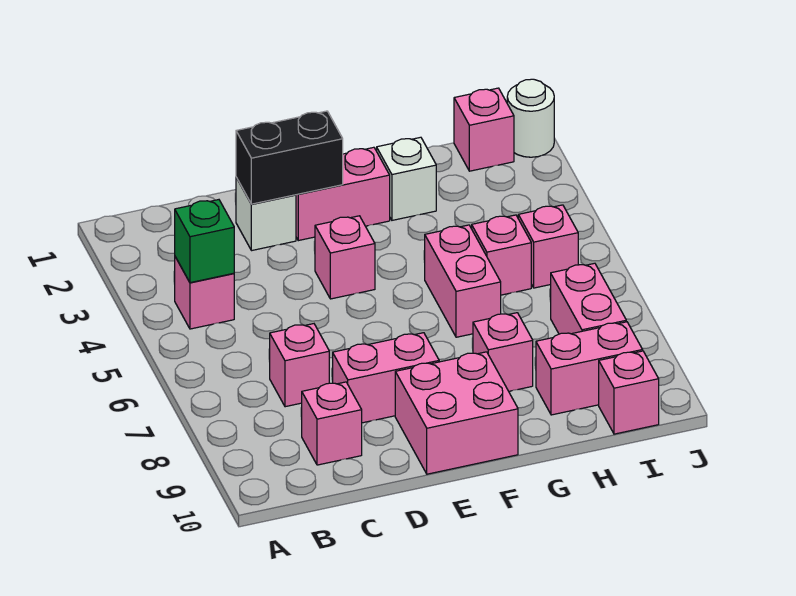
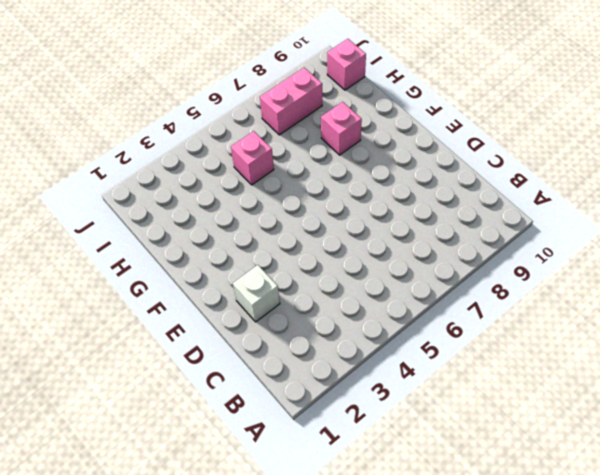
none -> pink 1x1 brick [175,257,234,329]
none -> pink 1x1 brick [270,324,329,407]
none -> pink 1x1 brick [302,382,362,465]

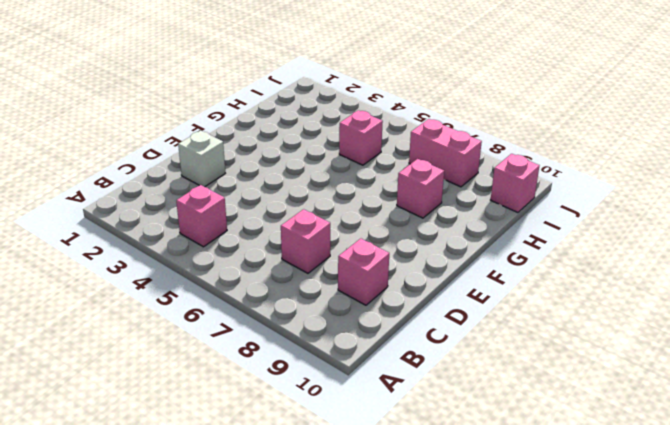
none -> pink 1x2 brick [333,333,439,423]
none -> pink 1x2 brick [296,147,390,241]
none -> pink 1x1 brick [315,216,375,299]

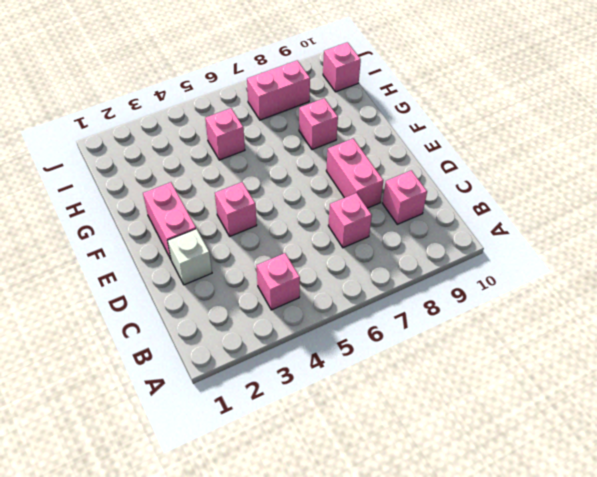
none -> pink 2x2 brick [395,352,518,474]
none -> white 1x1 brick [377,137,436,220]
none -> pink 1x2 brick [425,225,501,337]

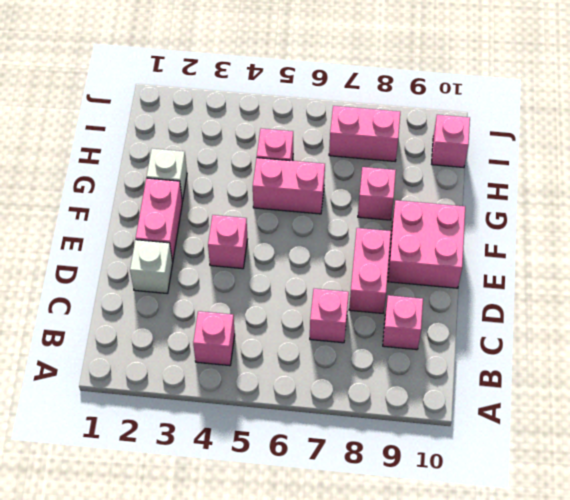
none -> pink 1x2 brick [536,322,643,415]
none -> pink 1x1 brick [454,88,514,171]
none -> pink 1x1 brick [518,205,578,288]

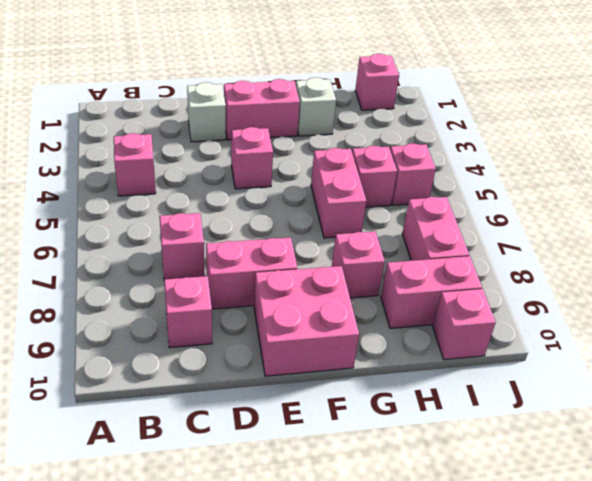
none -> white 1x1 round brick [507,79,554,157]
none -> green 1x1 brick [175,200,234,283]
none -> black 1x2 brick [236,111,343,204]

